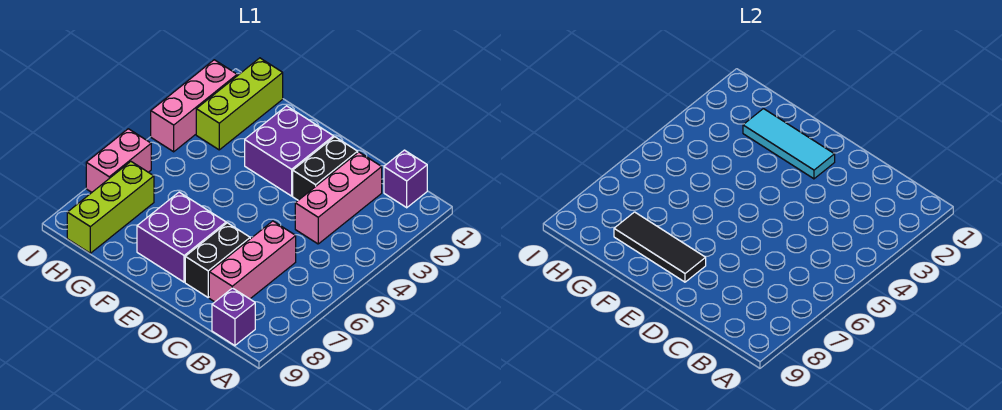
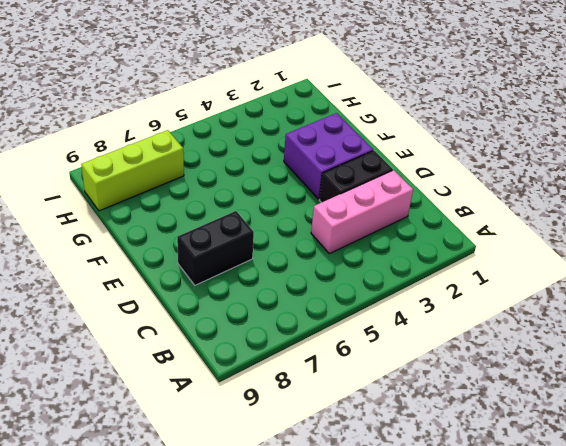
none -> purple 1x1 brick [384,150,427,208]
none -> purple 1x1 brick [212,288,255,346]
none -> pink 1x3 brick [209,221,296,302]

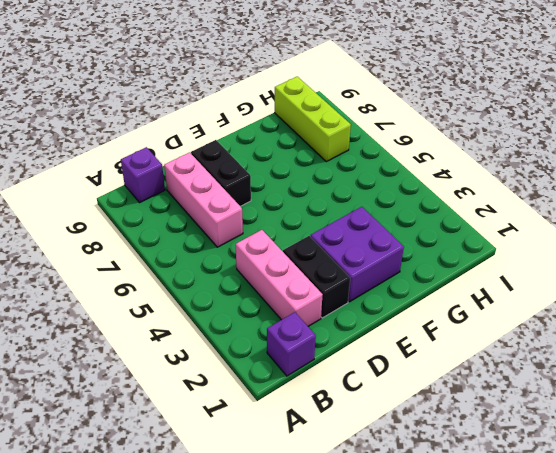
none -> purple 2x2 brick [137,192,226,282]
none -> lime 1x3 brick [196,58,283,150]
none -> pink 1x3 brick [151,60,237,152]

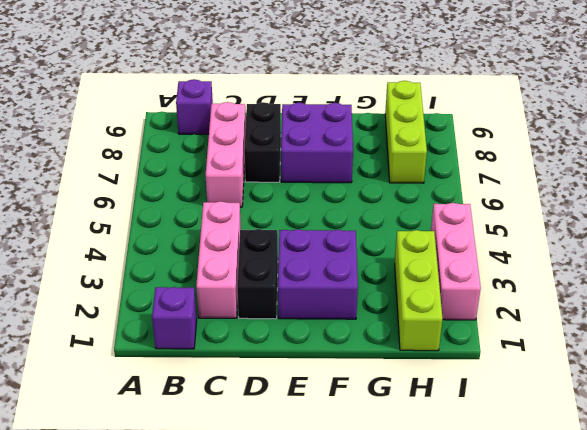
none -> pink 1x2 brick [86,129,151,192]
none -> cyan 1x3 tile [743,109,835,179]
none -> black 1x3 tile [614,212,706,282]

